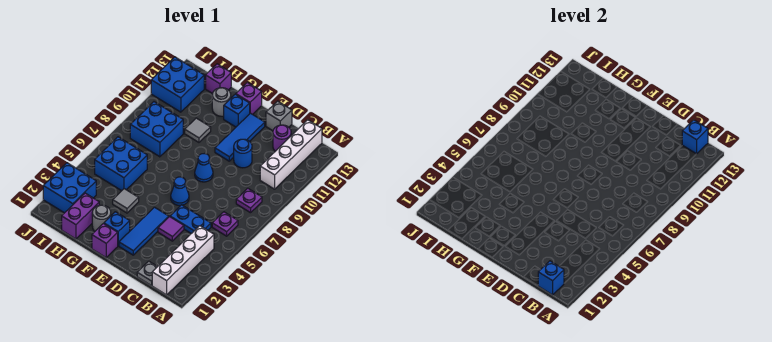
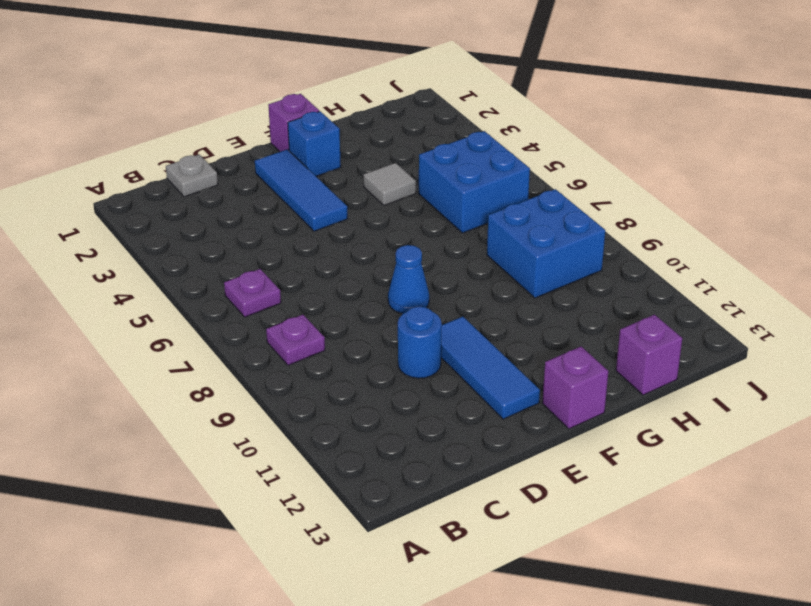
none -> white 1x4 brick [152,226,214,295]
none -> white 1x4 brick [260,120,322,189]
none -> blue 1x2 plate [170,205,211,234]
none -> purple 1x1 round brick [273,125,291,151]

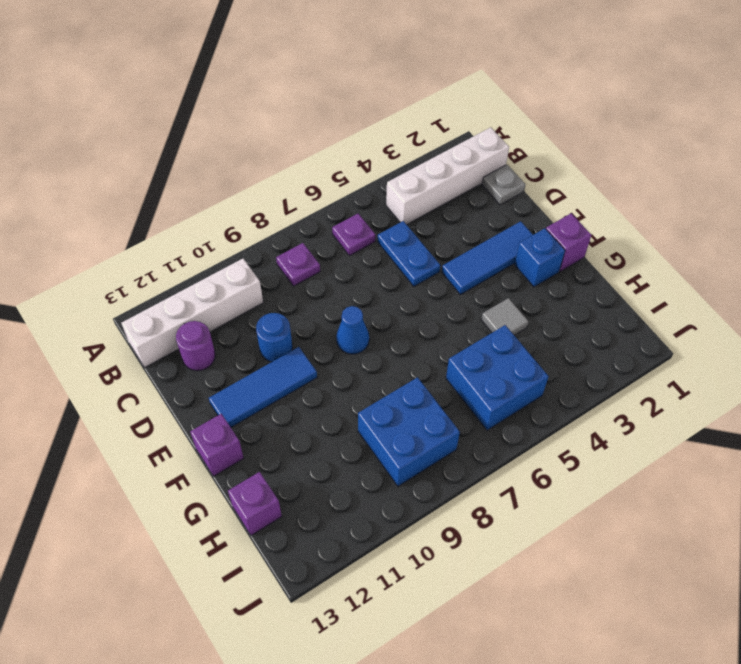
none -> purple 1x1 tile [158,217,184,241]
none -> grey 1x1 brick [266,101,292,131]
none -> blue 1x1 cone [171,177,189,206]
none -> blue 1x1 brick [224,94,250,127]

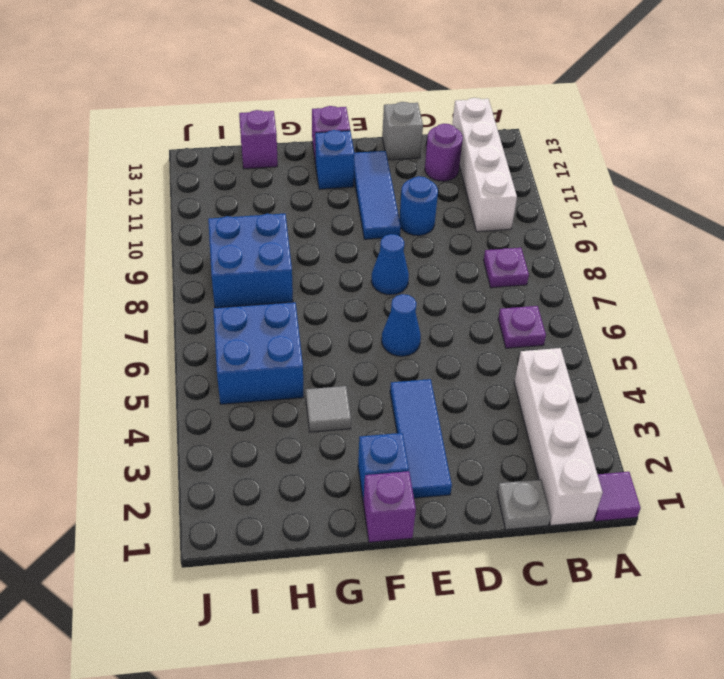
purple 1x1 tile [594,472,641,521] -> purple 1x1 tile moved to [158,217,184,241]
none -> blue 1x2 plate [170,205,211,234]
none -> grey 1x1 round brick [92,205,111,231]
none -> grey 1x1 tile [185,118,211,142]
none -> grey 1x1 round brick [212,88,231,116]

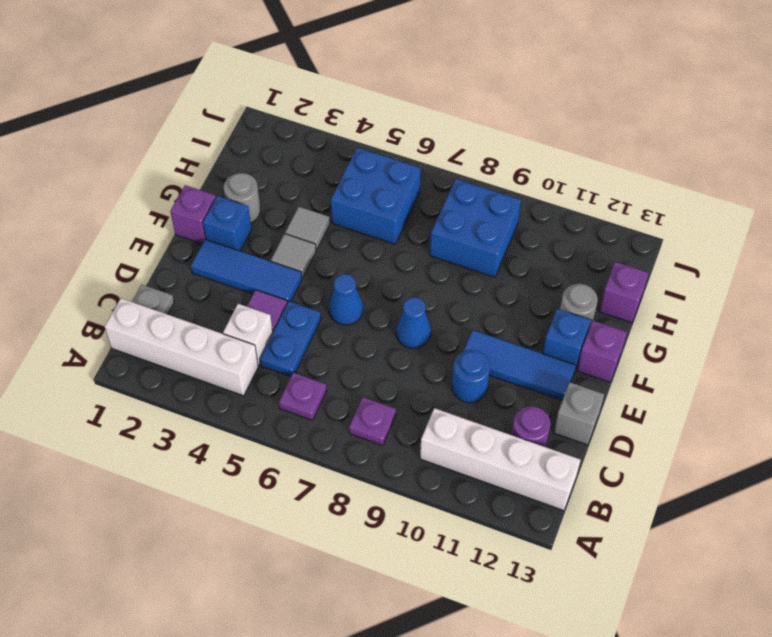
white 1x1 brick [223,304,273,365] -> none
grey 1x1 tile [271,234,316,278] -> grey 1x1 tile moved to [185,118,211,142]
none -> purple 1x2 brick [62,193,99,239]
none -> blue 2x2 brick [43,163,96,213]
none -> blue 2x2 brick [151,57,204,112]
none -> blue 1x1 brick [538,261,564,295]

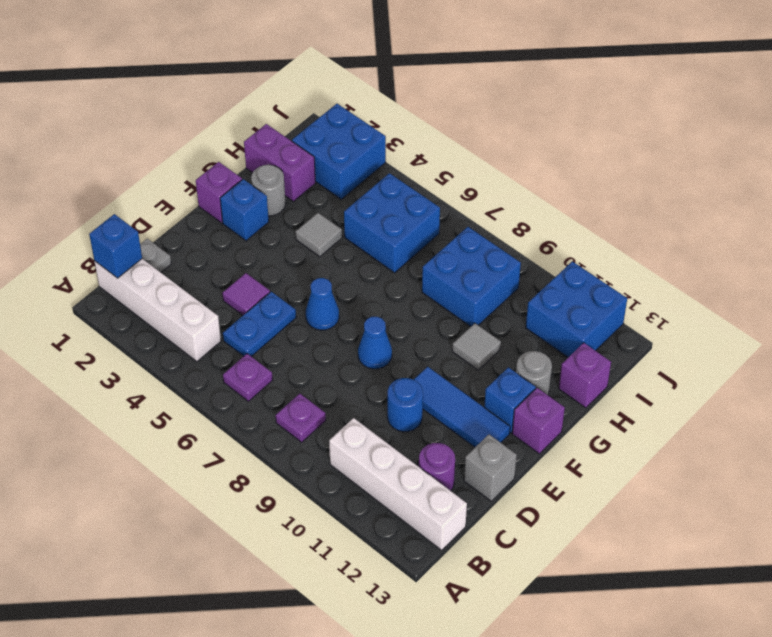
none -> blue 1x3 tile [119,207,169,255]
none -> blue 1x1 brick [682,120,708,154]

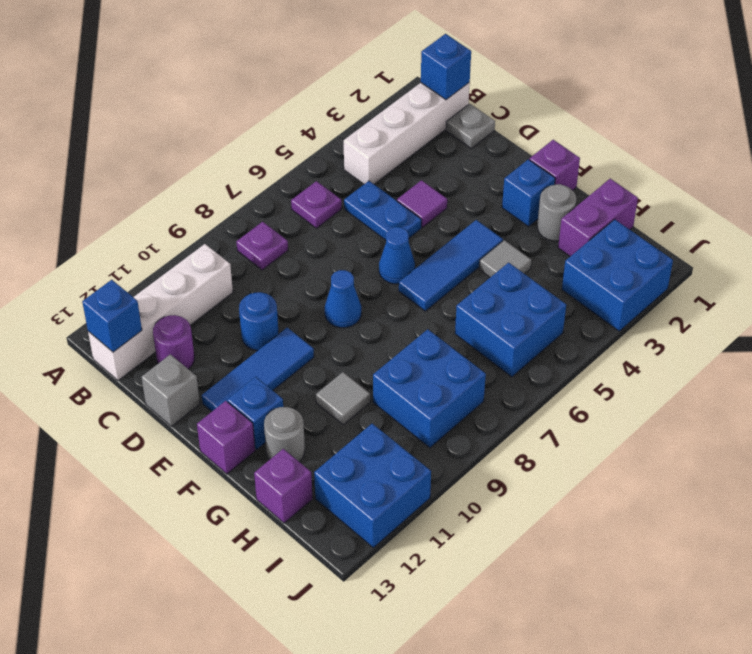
blue 1x3 tile [399,220,503,311] -> blue 1x3 tile moved to [119,207,169,255]

